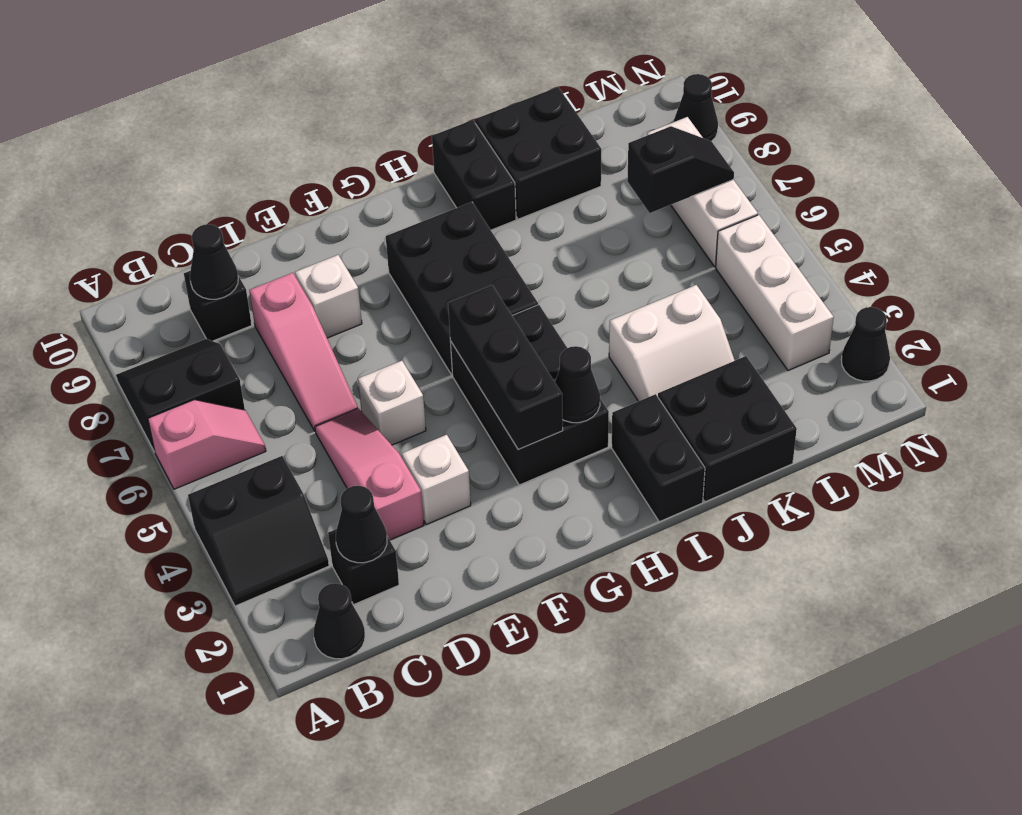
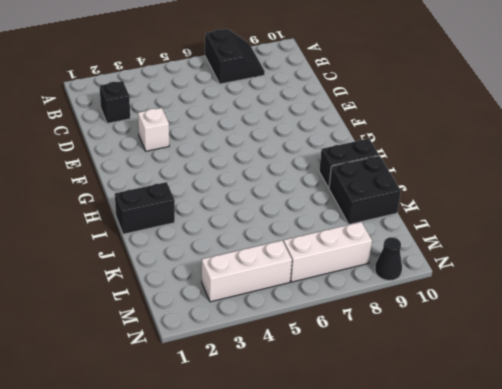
none -> black 2x2 slope [188,456,329,606]
none -> pink 1x2 slope [148,400,266,489]
none -> black 1x1 cone [314,583,365,659]

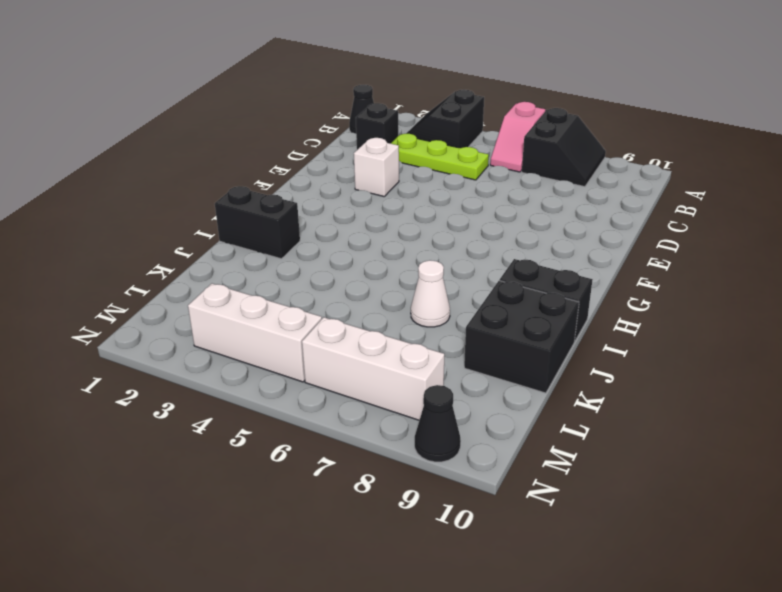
lime 1x3 plate [391,134,489,180] -> none
white 1x1 cone [411,260,450,327] -> none
none -> black 1x1 brick [184,271,252,341]
none -> pink 1x3 slope [315,409,424,540]
none -> pink 1x3 slope [249,273,358,431]

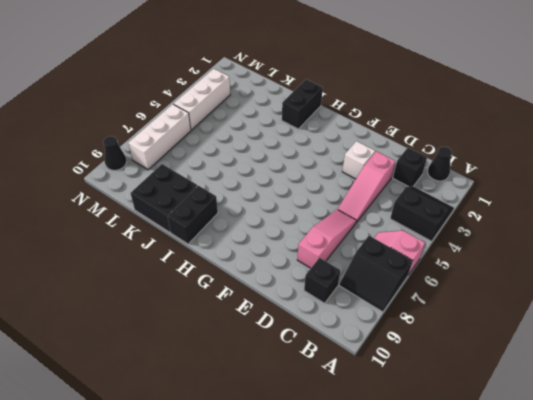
none -> white 1x1 brick [358,361,426,445]
none -> white 1x1 brick [295,255,362,338]
none -> black 2x3 brick [450,305,609,485]

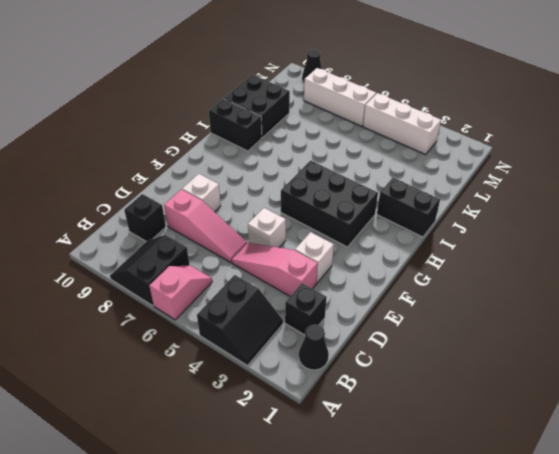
none -> black 2x3 brick [386,202,538,375]
none -> black 2x2 brick [658,356,797,502]
none -> white 2x2 slope [609,285,735,401]

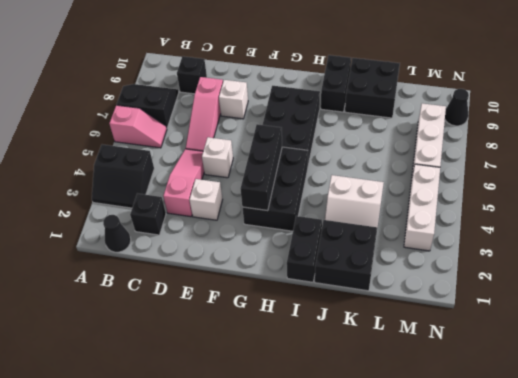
none -> black 1x1 cone [841,307,890,381]
none -> black 1x1 cone [336,486,387,563]
none -> black 1x1 cone [190,224,238,299]

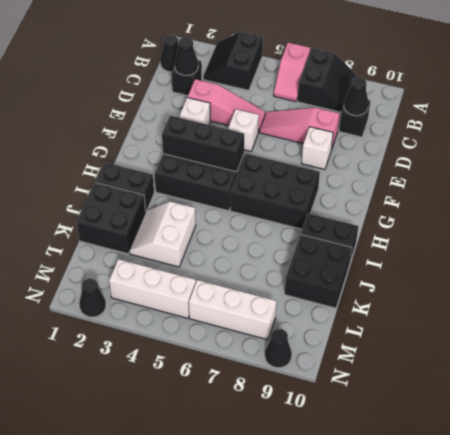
none -> black 1x1 cone [555,346,600,423]
none -> black 1x2 slope [627,126,734,213]

